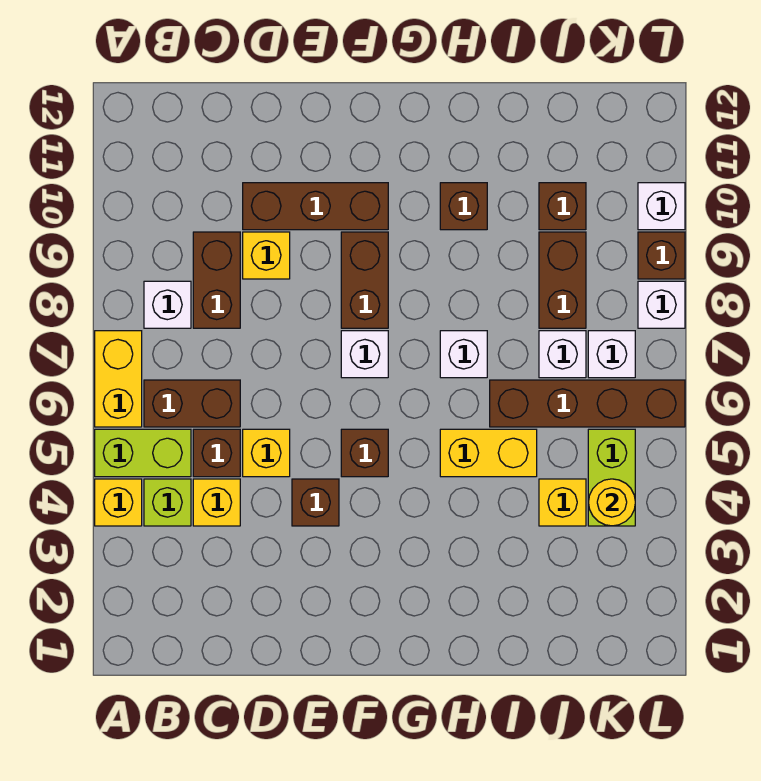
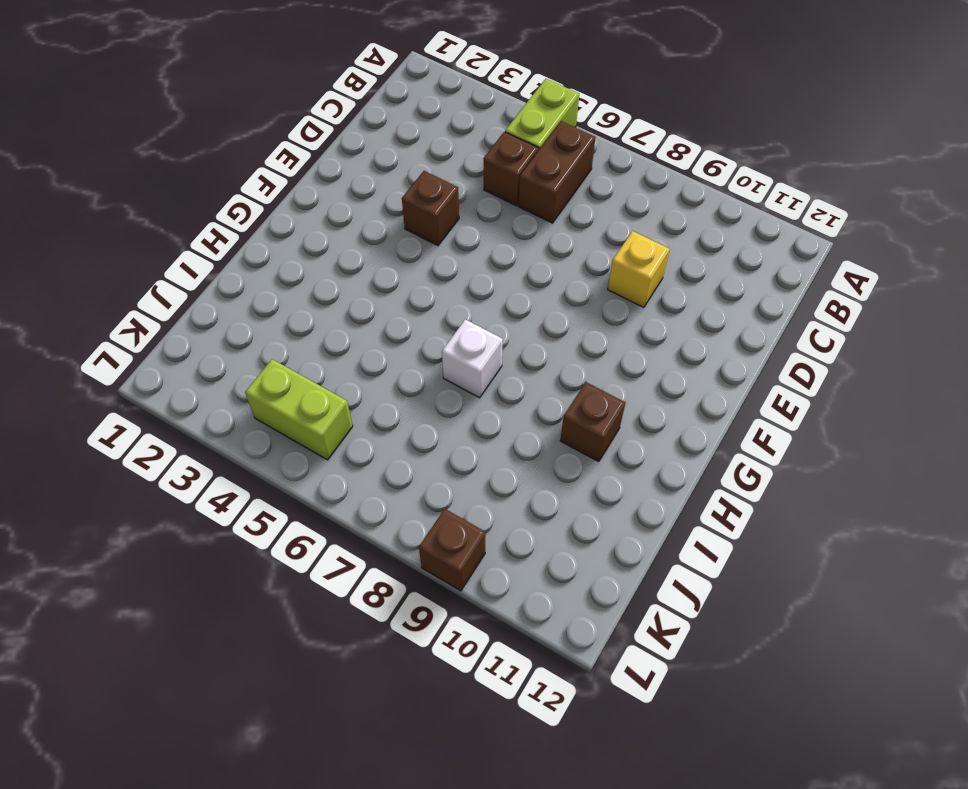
none -> yellow 1x1 brick [95,479,142,526]
none -> yellow 1x2 brick [95,331,142,427]
none -> lime 1x1 brick [144,479,191,526]
none -> white 1x1 brick [144,281,191,328]

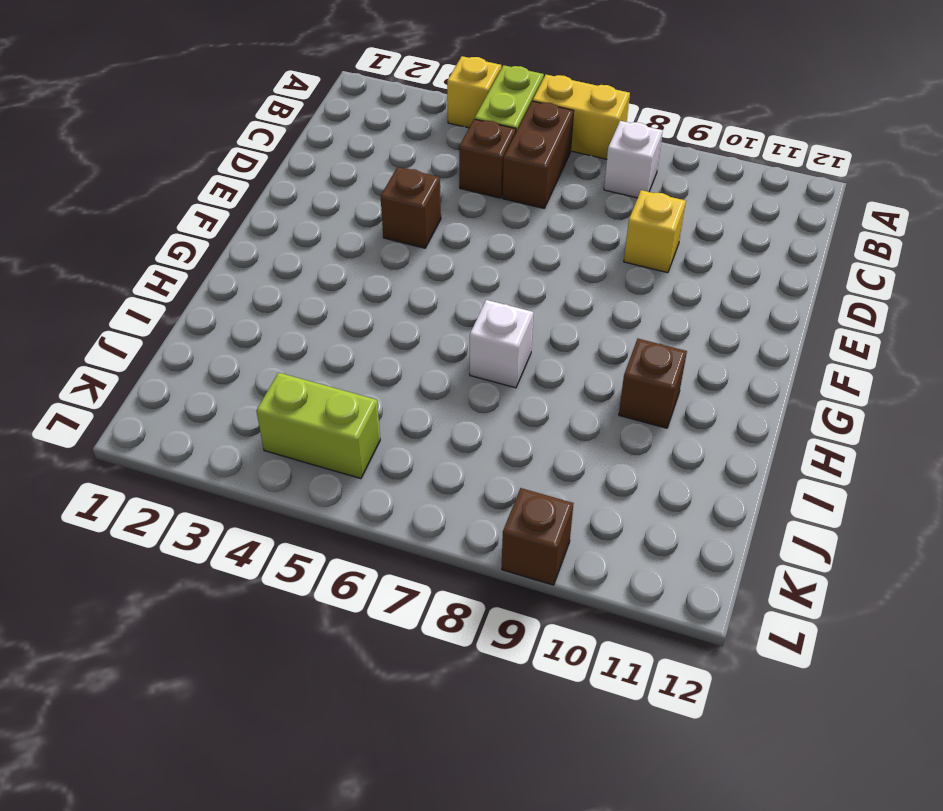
none -> lime 1x1 brick [144,479,191,526]
none -> yellow 1x1 brick [193,479,240,526]
none -> brown 1x2 brick [193,232,240,328]
none -> yellow 1x1 brick [243,429,290,477]

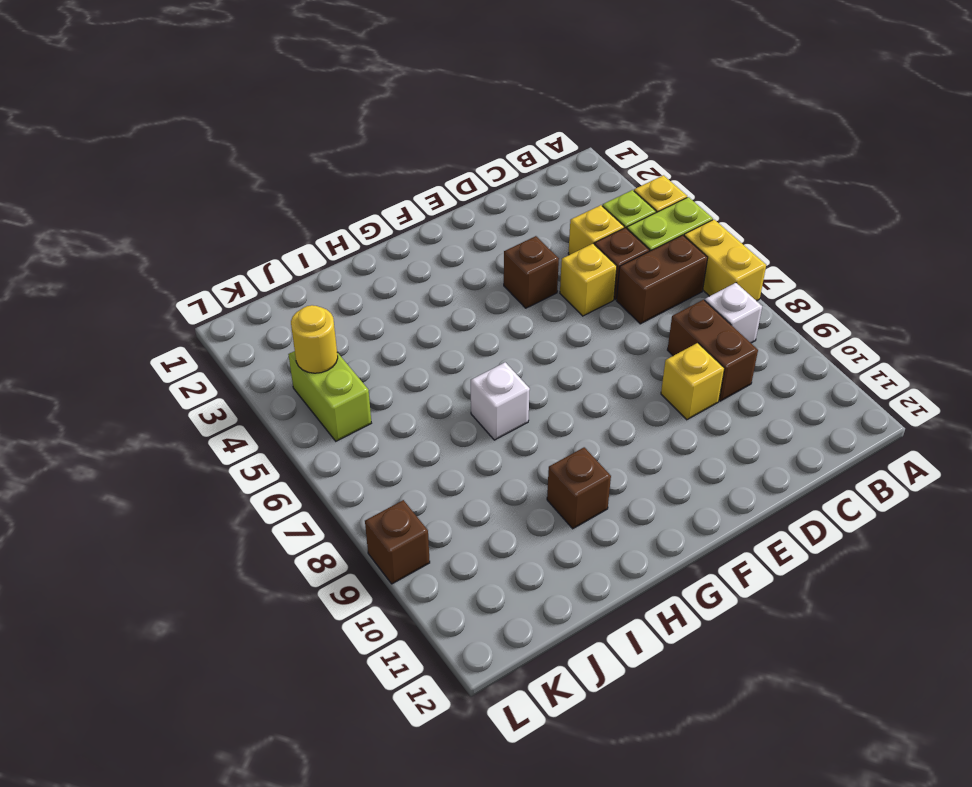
none -> brown 1x3 brick [243,183,388,230]
none -> brown 1x1 brick [341,429,388,477]
none -> white 1x1 brick [341,331,388,378]
none -> brown 1x2 brick [341,232,388,328]

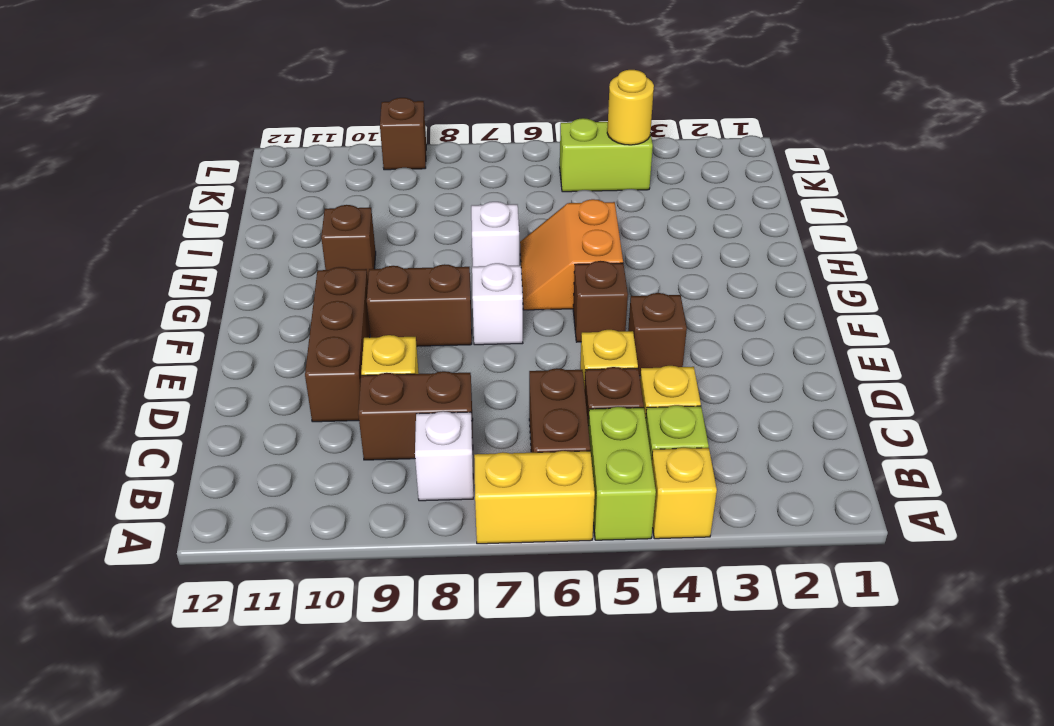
orange 2x2 slope [520,199,623,310] -> yellow 1x2 brick [440,429,537,477]
none -> brown 1x4 brick [490,380,685,427]
none -> yellow 1x1 brick [539,479,586,526]
none -> white 1x1 brick [539,331,586,378]
none -> brown 1x2 brick [539,232,586,328]

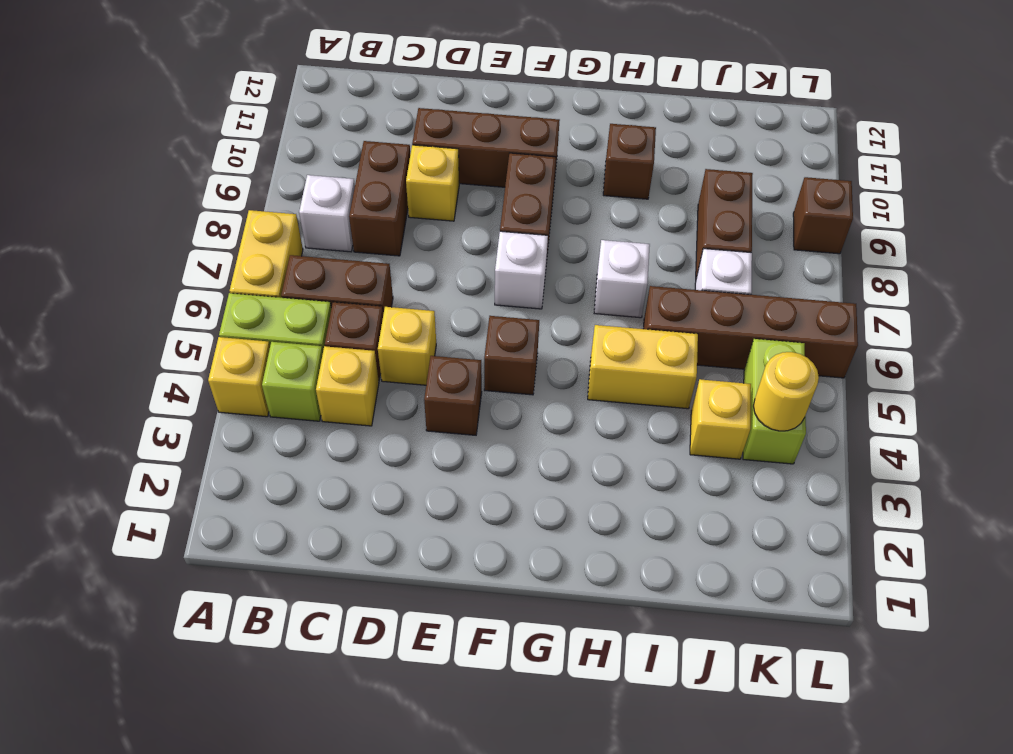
none -> brown 1x1 brick [539,183,586,230]
none -> white 1x1 brick [588,331,635,378]
none -> white 1x1 brick [638,281,685,328]
none -> white 1x1 brick [638,183,685,230]

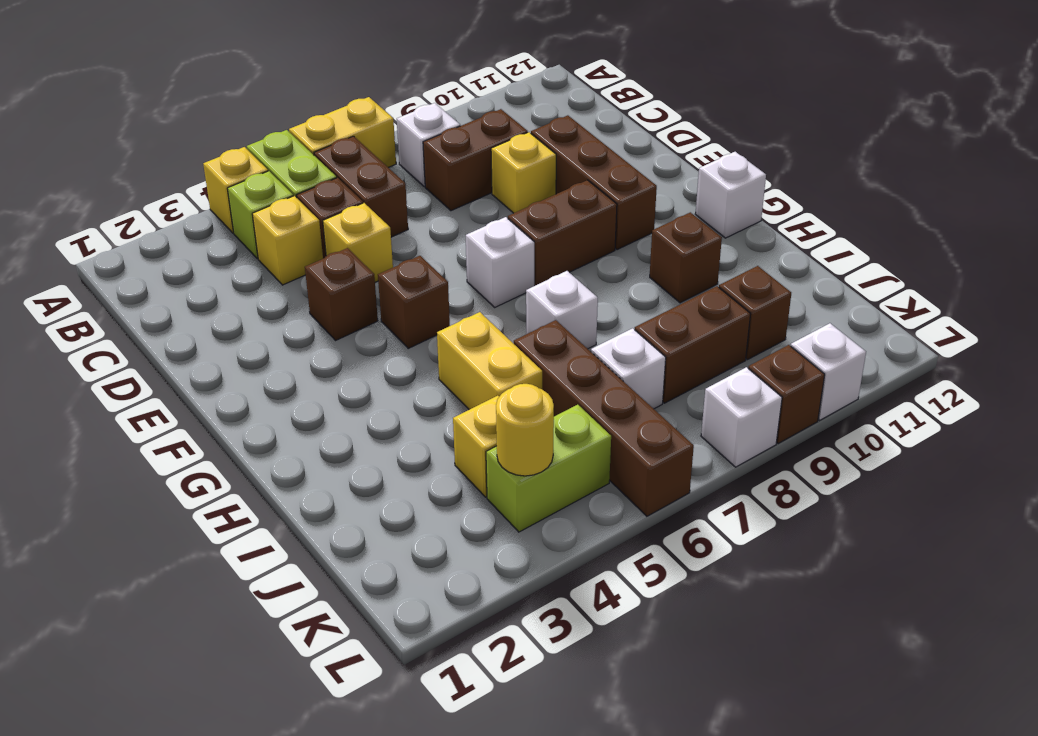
white 1x1 brick [695,152,766,238] -> white 1x1 brick moved to [588,331,635,378]

